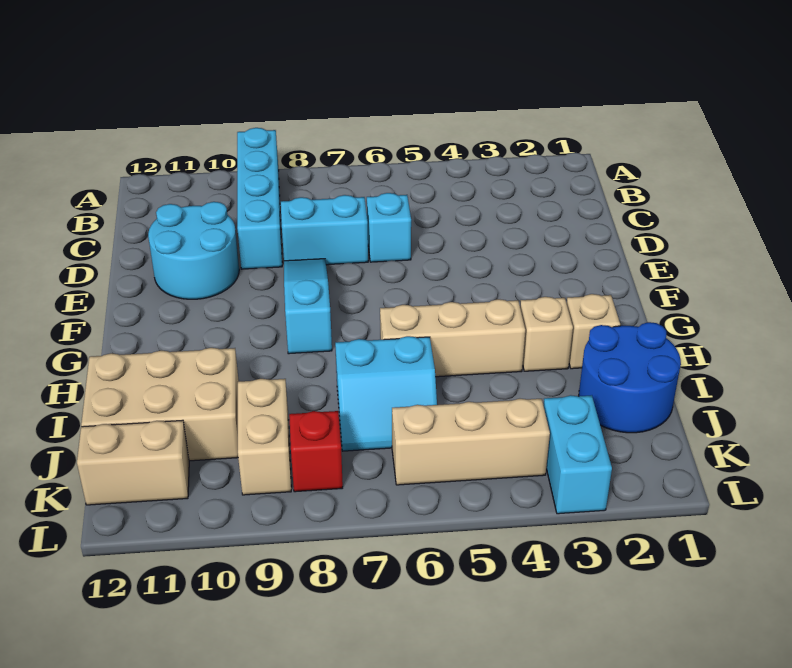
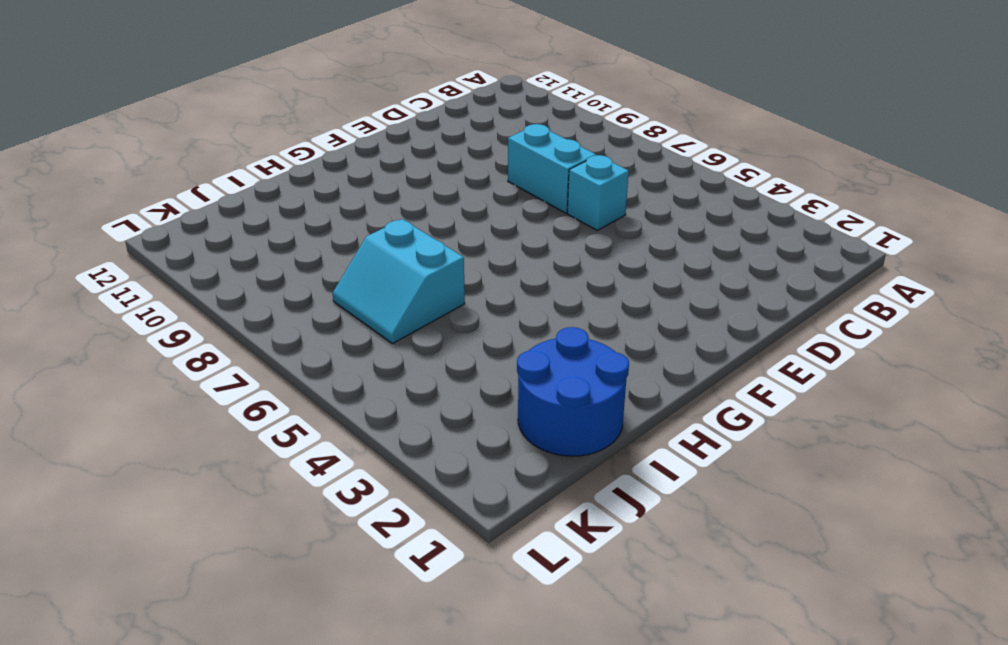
none -> cyan 1x4 brick [237,128,282,269]
none -> cyan 2x2 round brick [148,202,239,299]
none -> cyan 1x3 slope [284,259,332,354]

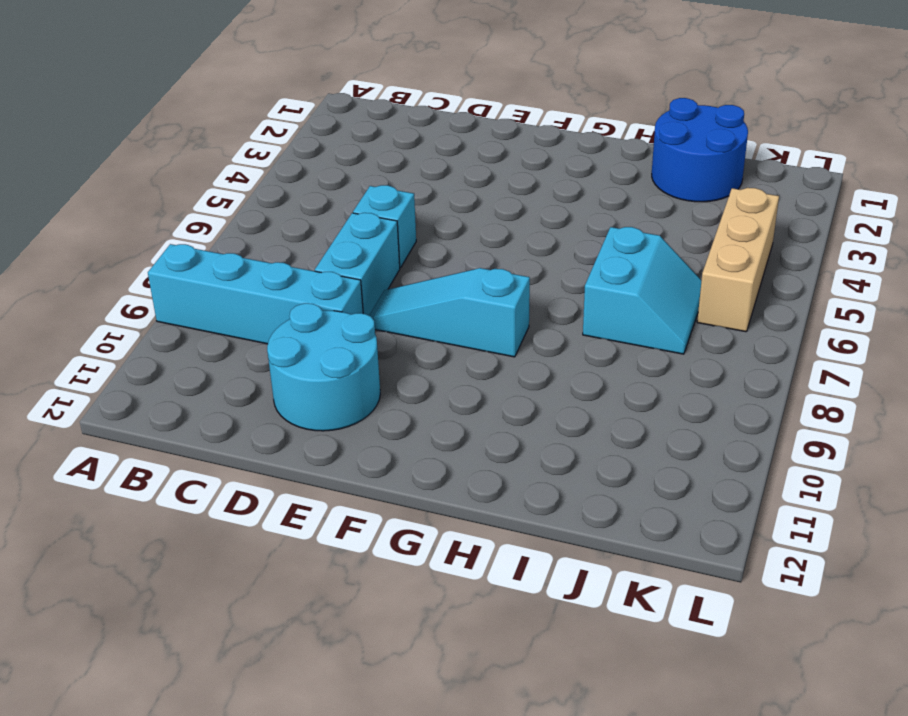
none -> tan 1x1 brick [567,294,620,369]
none -> tan 1x1 brick [520,297,573,371]
none -> tan 1x3 brick [380,299,525,377]

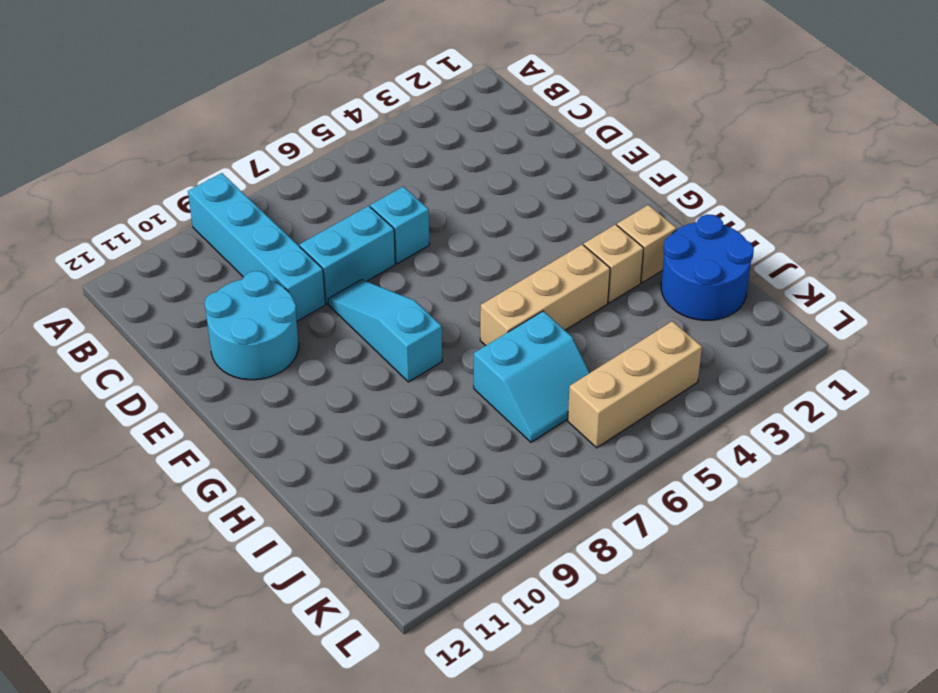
none -> tan 2x3 brick [81,348,239,461]
none -> tan 1x2 brick [238,379,291,495]
none -> cyan 1x2 brick [543,395,612,514]

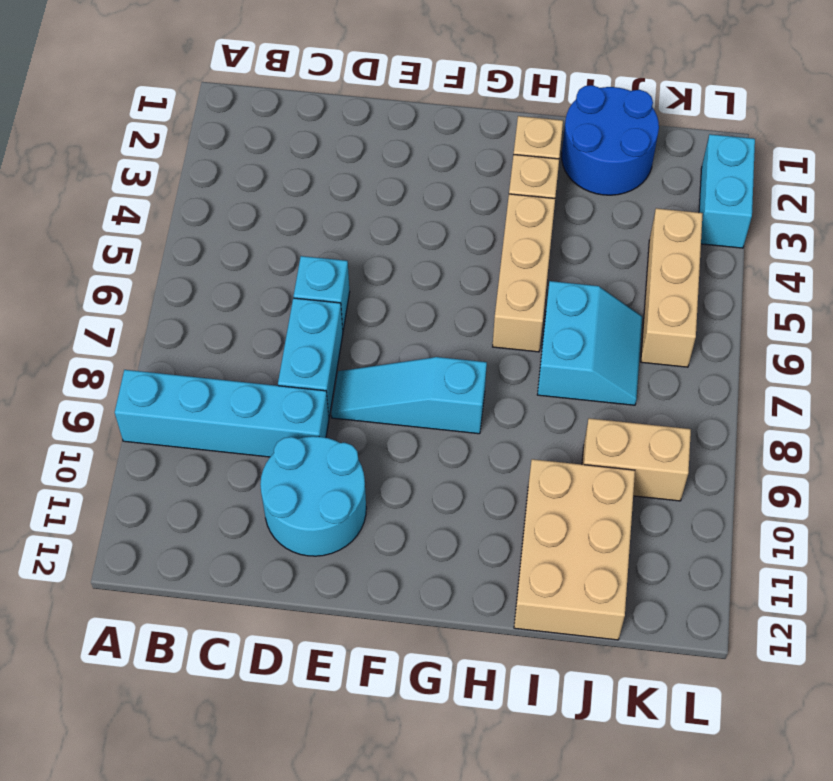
cyan 1x2 brick [699,134,755,248] -> cyan 1x2 brick turned to [543,395,612,514]
none -> red 1x1 brick [289,411,343,492]
none -> tan 1x2 brick [77,420,189,505]

